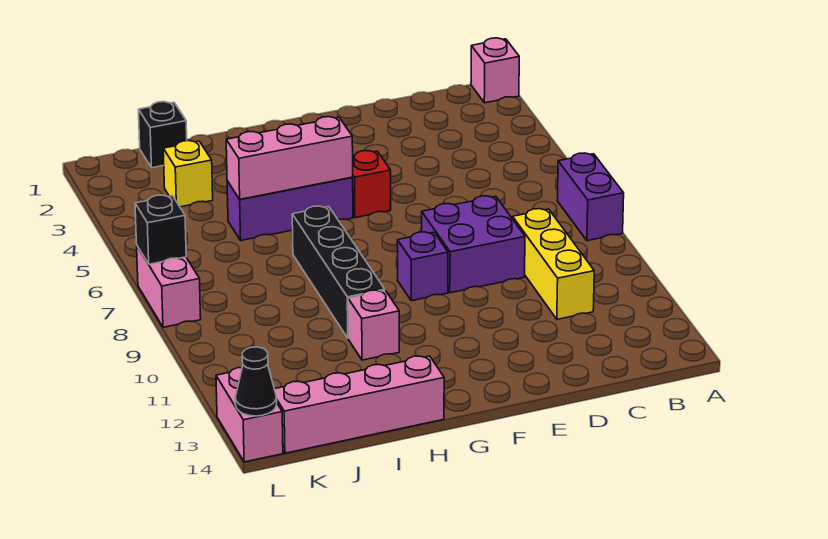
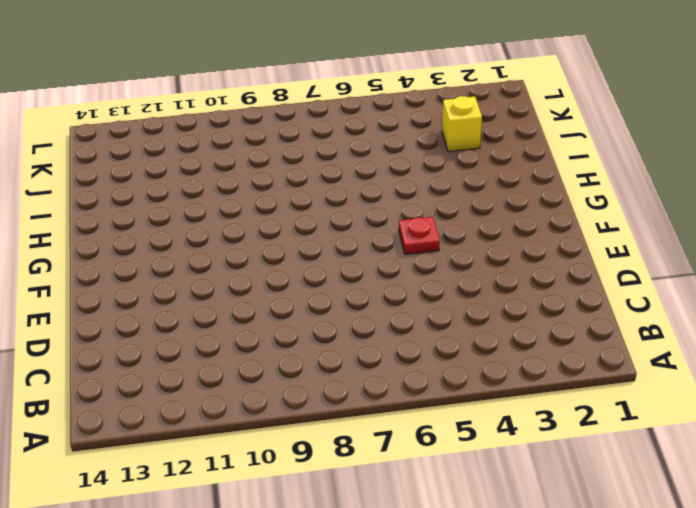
red 1x1 plate [399,217,440,255] -> red 1x1 brick [352,151,391,218]
none -> pink 1x1 brick [471,38,519,103]
none -> purple 1x2 brick [557,153,624,241]
none -> yellow 1x3 brick [513,209,594,319]

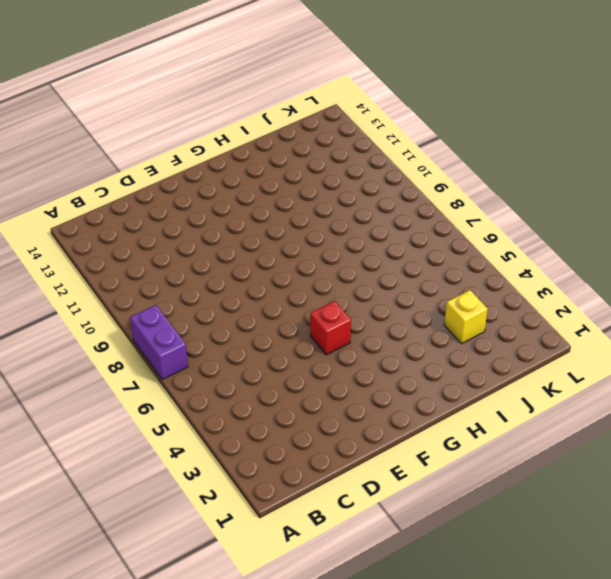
none -> pink 1x1 brick [471,38,519,103]
none -> yellow 1x3 brick [513,209,594,319]
none -> purple 2x2 brick [422,196,525,293]

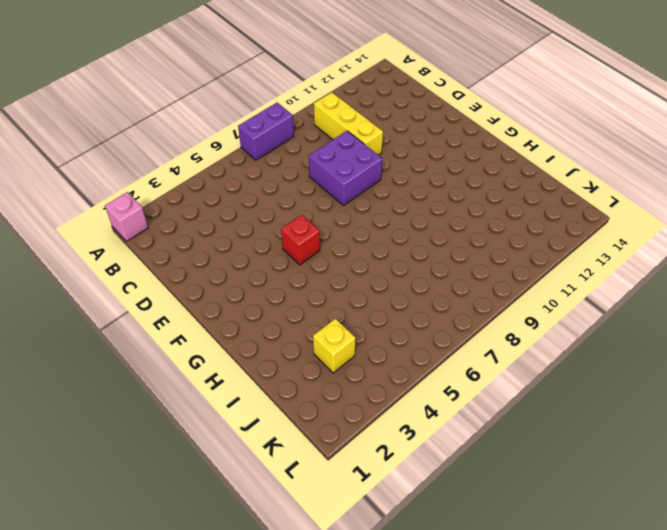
yellow 1x3 brick [314,92,383,155] -> yellow 1x3 brick turned to [513,209,594,319]
none -> purple 1x1 brick [397,232,448,301]
none -> purple 1x3 brick [227,177,353,240]
none -> black 1x4 brick [292,206,385,338]

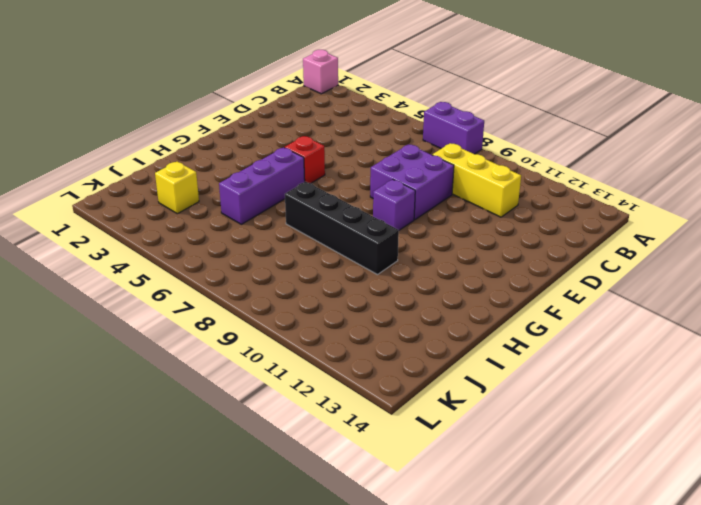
none -> pink 1x1 brick [348,290,399,360]
none -> pink 1x4 brick [275,356,444,453]
none -> black 1x1 brick [139,102,187,168]

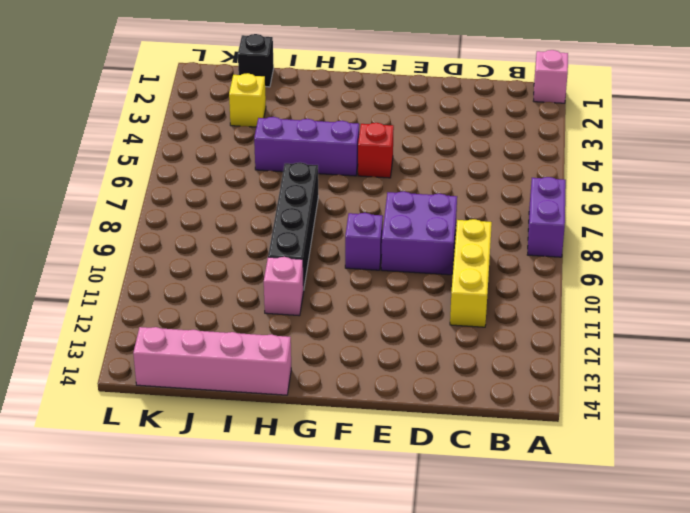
none -> pink 1x2 brick [137,246,201,327]
none -> pink 1x2 brick [216,367,283,462]
none -> pink 1x3 brick [226,117,353,199]

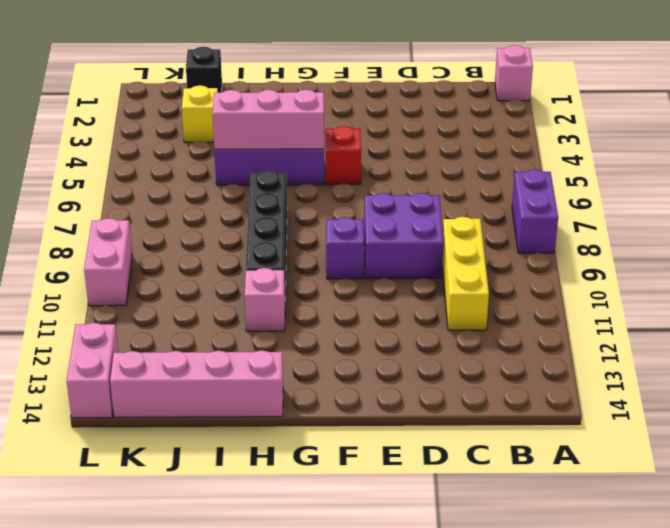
pink 1x2 brick [84,218,132,306] -> pink 1x2 brick moved to [137,246,201,327]
none -> black 1x1 brick [135,195,186,264]
none -> black 1x1 cone [235,347,277,416]

